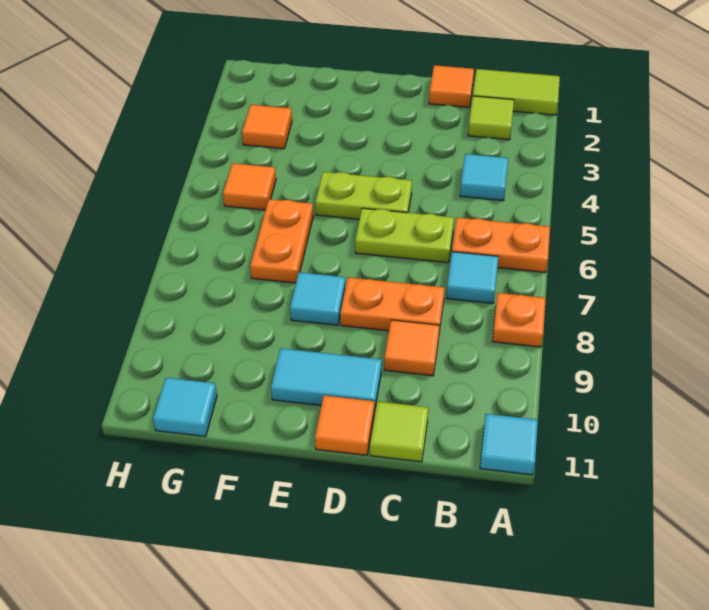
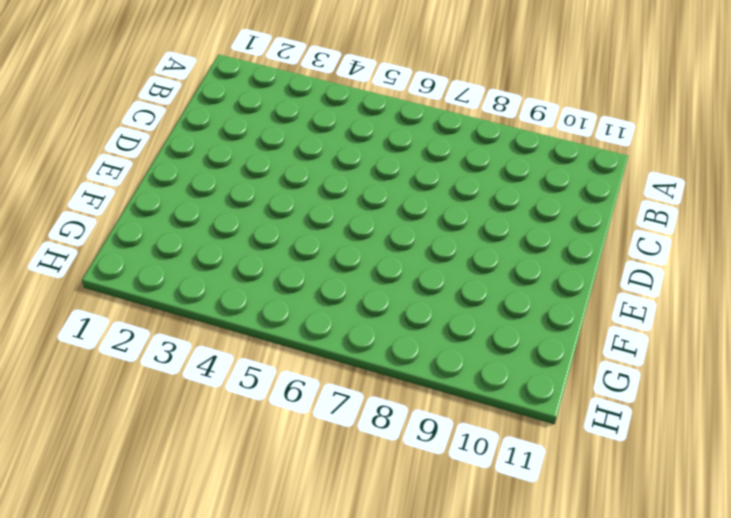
none -> lime 1x2 tile [473,69,560,115]
none -> orange 1x2 plate [452,218,550,273]
none -> orange 1x1 plate [492,293,546,347]

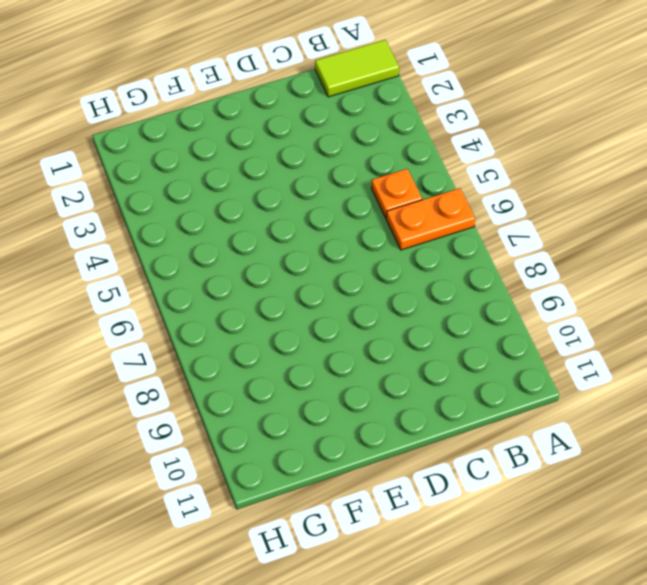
orange 1x1 plate [371,169,422,218] -> orange 1x1 plate moved to [492,293,546,347]
none -> cyan 1x1 tile [480,414,538,475]
none -> lime 1x1 tile [468,96,514,140]
none -> cyan 1x1 tile [460,154,508,201]

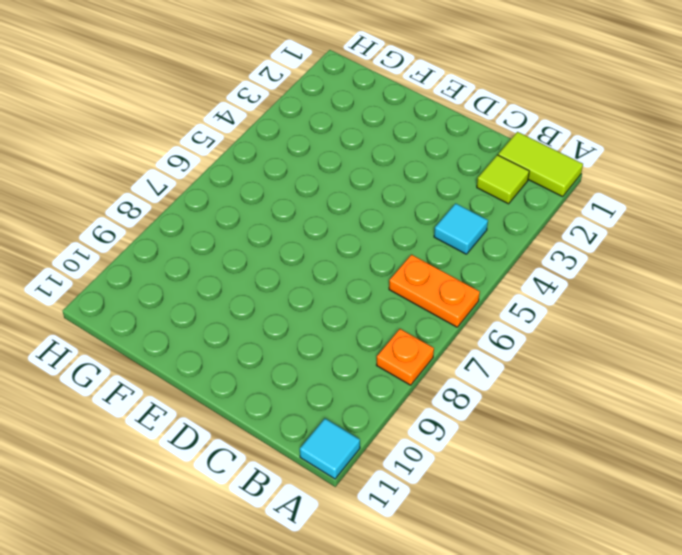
none -> cyan 1x1 tile [446,252,498,304]
none -> orange 1x1 tile [429,65,474,107]
none -> lime 1x2 plate [355,208,454,263]

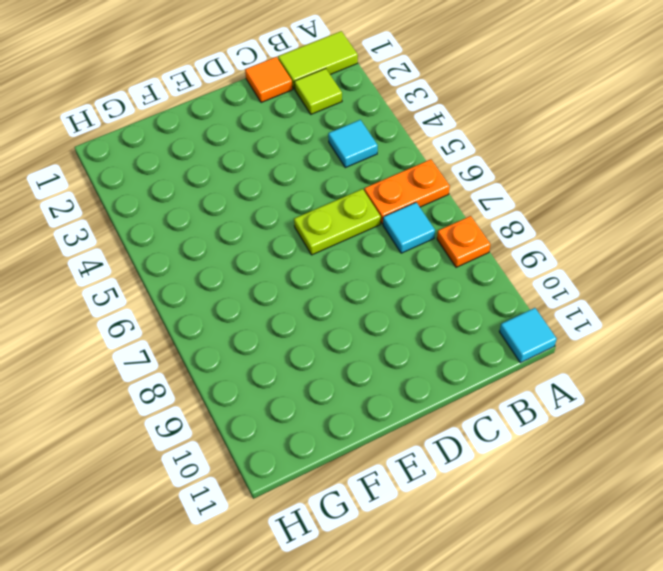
none -> orange 1x2 plate [340,277,445,332]
none -> orange 1x1 tile [384,320,440,376]
none -> lime 1x1 tile [370,401,428,462]

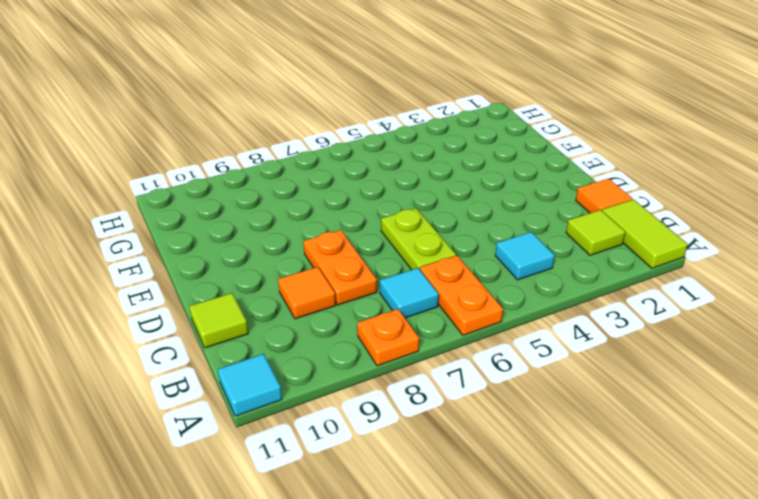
none -> lime 1x2 plate [315,172,412,219]
none -> cyan 1x2 tile [271,348,382,411]
none -> orange 1x1 tile [315,395,374,455]

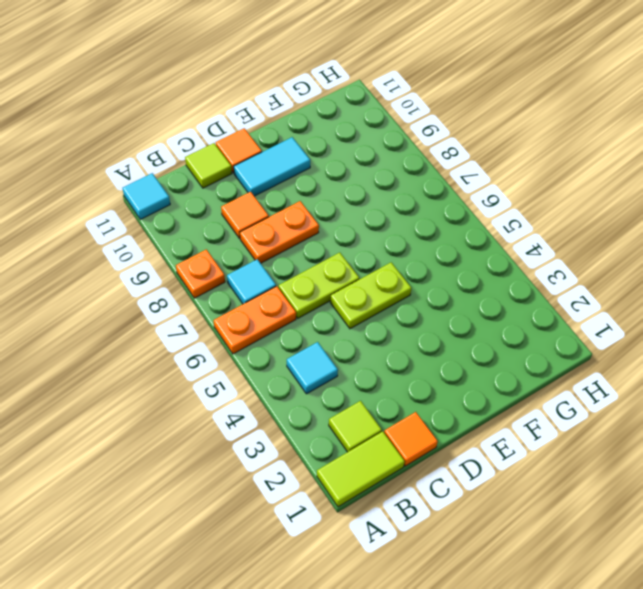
none -> cyan 1x1 tile [290,272,345,325]
none -> orange 1x2 plate [250,199,313,283]
none -> orange 1x1 tile [242,105,292,149]

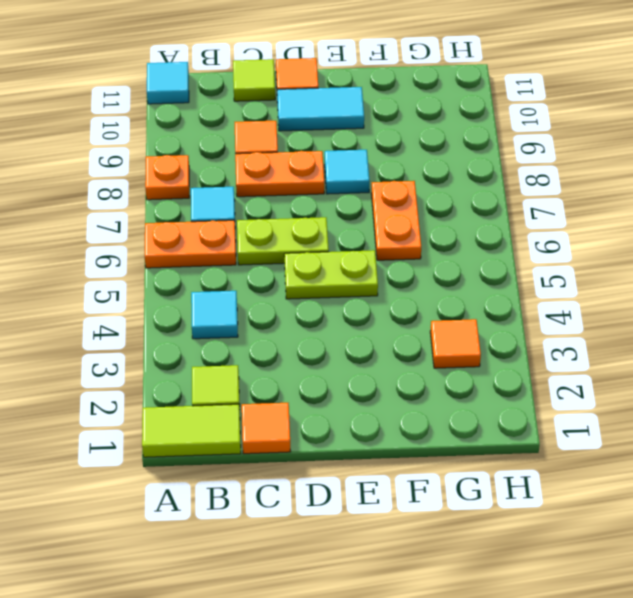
none -> orange 1x1 tile [223,163,276,210]
none -> cyan 1x1 tile [153,378,217,437]

